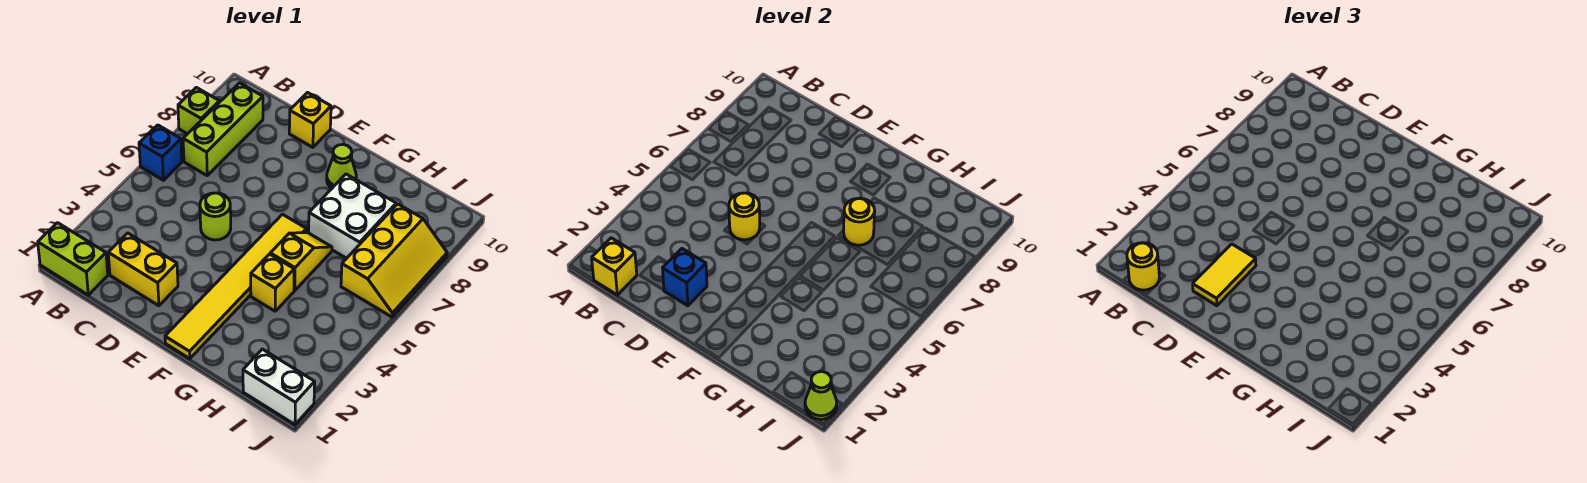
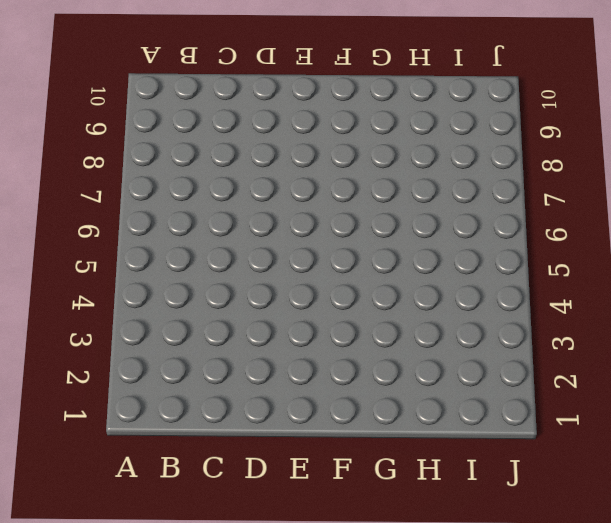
none -> lime 1x2 brick [38,223,108,295]
none -> blue 1x1 brick [139,125,182,180]
none -> lime 1x1 brick [178,87,219,134]

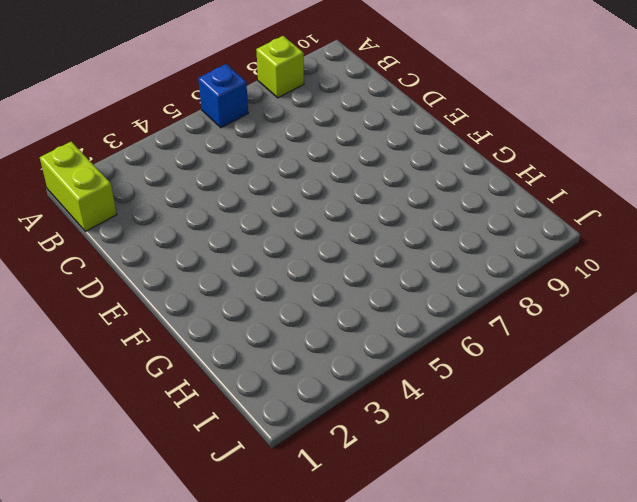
none -> lime 1x3 brick [183,83,263,175]
none -> yellow 1x2 brick [108,233,178,306]
none -> lime 1x1 round brick [200,193,231,240]

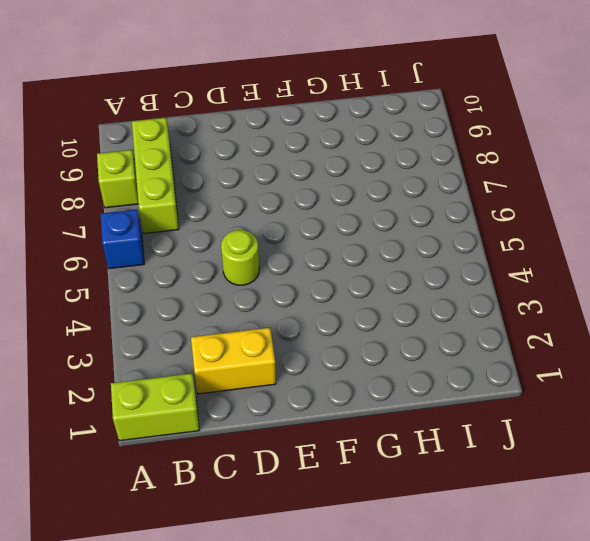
none -> yellow 1x1 brick [289,93,331,147]
none -> yellow 1x6 tile [165,214,307,359]
none -> lime 1x1 cone [327,144,356,188]

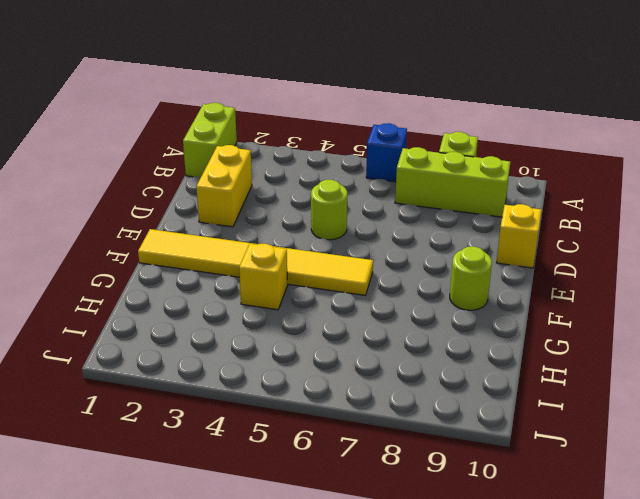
lime 1x1 round brick [450,247,492,310] -> lime 1x1 cone [327,144,356,188]
none -> yellow 1x2 slope [270,233,332,291]
none -> white 2x2 brick [309,174,396,258]
none -> white 1x2 brick [243,349,315,425]

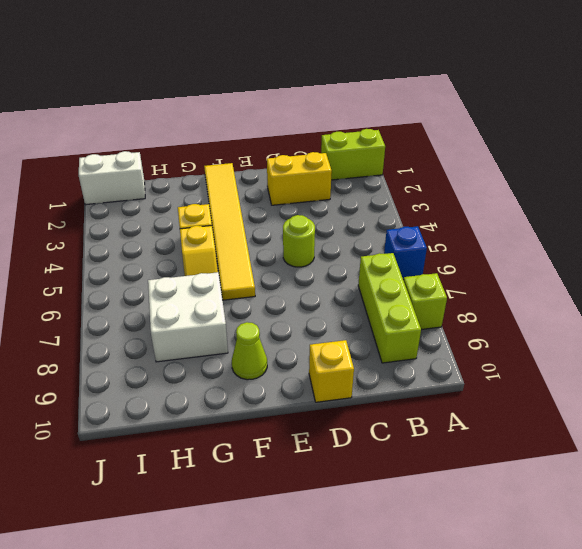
none -> yellow 2x3 slope [341,204,447,317]
none -> yellow 1x1 brick [592,238,637,295]
none -> blue 1x1 brick [663,249,707,306]

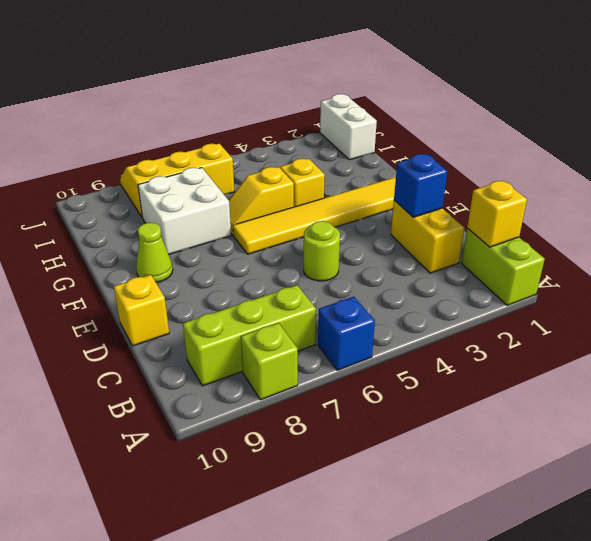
none -> yellow 1x1 round brick [729,193,760,240]
none -> yellow 1x1 round brick [844,198,875,245]
none -> lime 1x1 cone [805,372,837,419]

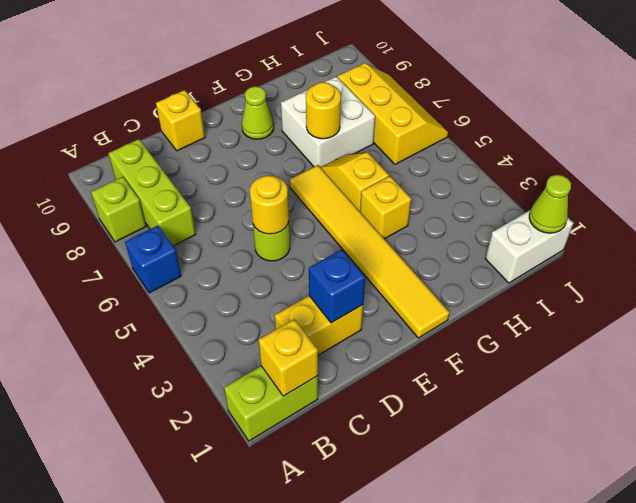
none -> yellow 1x1 round brick [1127,243,1160,290]
none -> yellow 1x2 tile [1193,244,1256,306]

